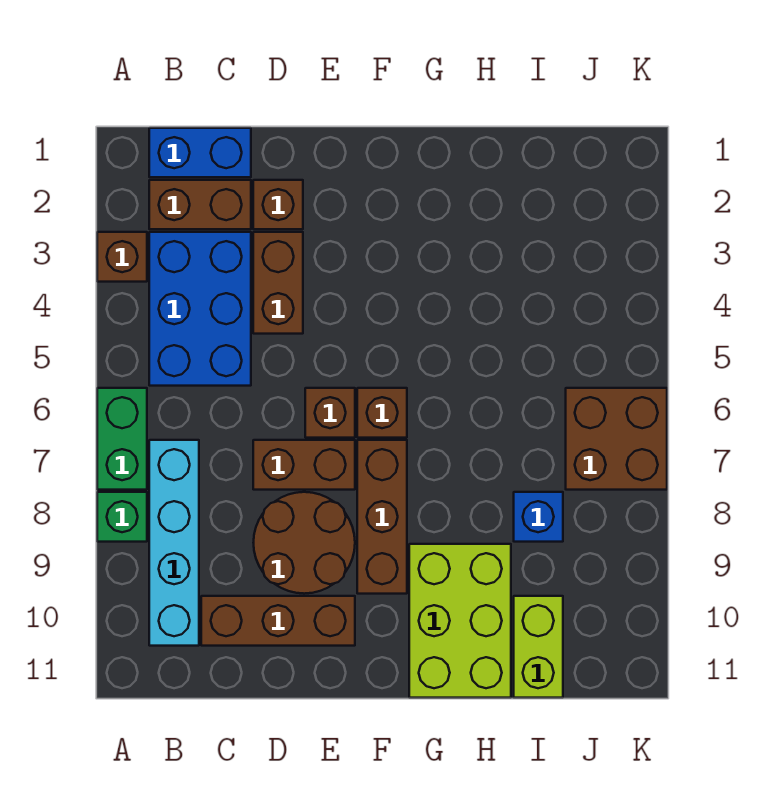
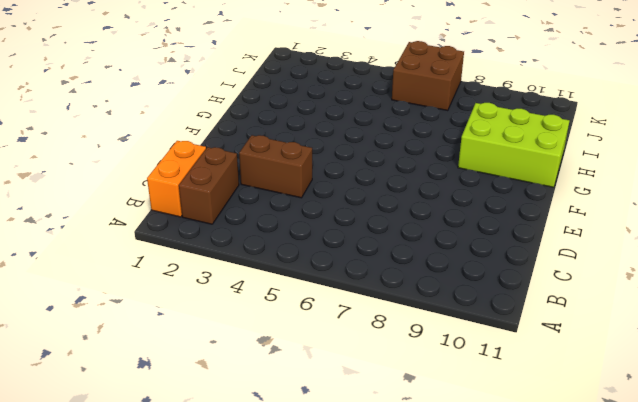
orange 1x2 brick [147,141,206,217] -> blue 1x2 brick [149,128,251,177]
none -> brown 1x1 brick [97,232,147,282]
none -> green 1x2 brick [97,388,147,490]
none -> green 1x1 brick [97,492,147,542]

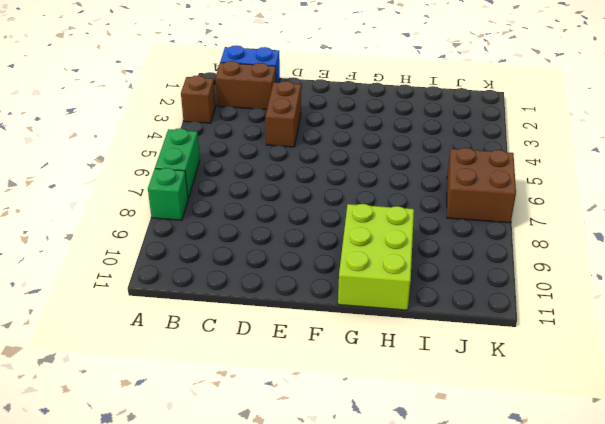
none -> blue 2x3 brick [149,232,251,386]
none -> cyan 1x4 brick [149,440,199,646]
none -> brown 1x3 brick [201,596,355,646]

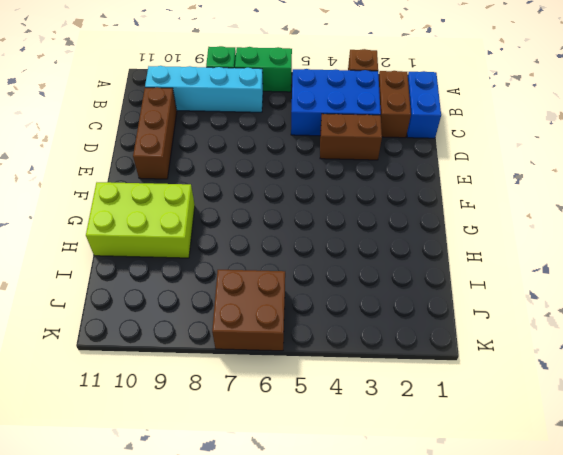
none -> brown 1x1 brick [253,180,303,229]
none -> brown 1x2 brick [253,440,355,490]
none -> brown 2x2 round brick [253,492,355,594]

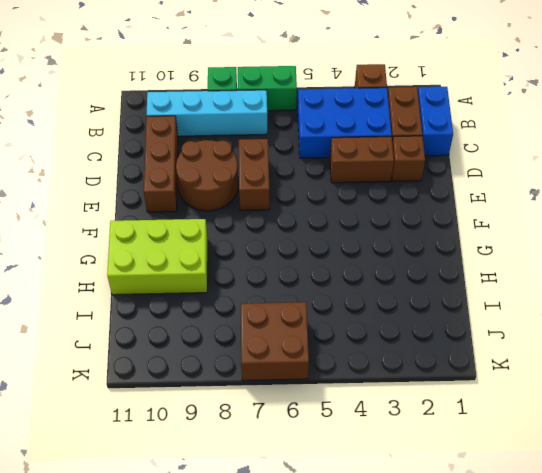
none -> brown 1x1 brick [305,388,355,438]
none -> brown 1x1 brick [357,388,407,438]
none -> brown 1x3 brick [357,440,407,594]

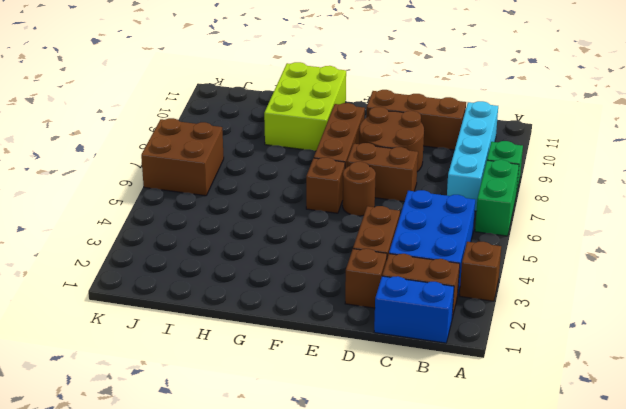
brown 1x1 round brick [343,162,376,216] -> brown 1x1 brick [305,388,355,438]
none -> blue 1x1 brick [514,492,563,542]
none -> lime 1x2 brick [514,596,563,698]

